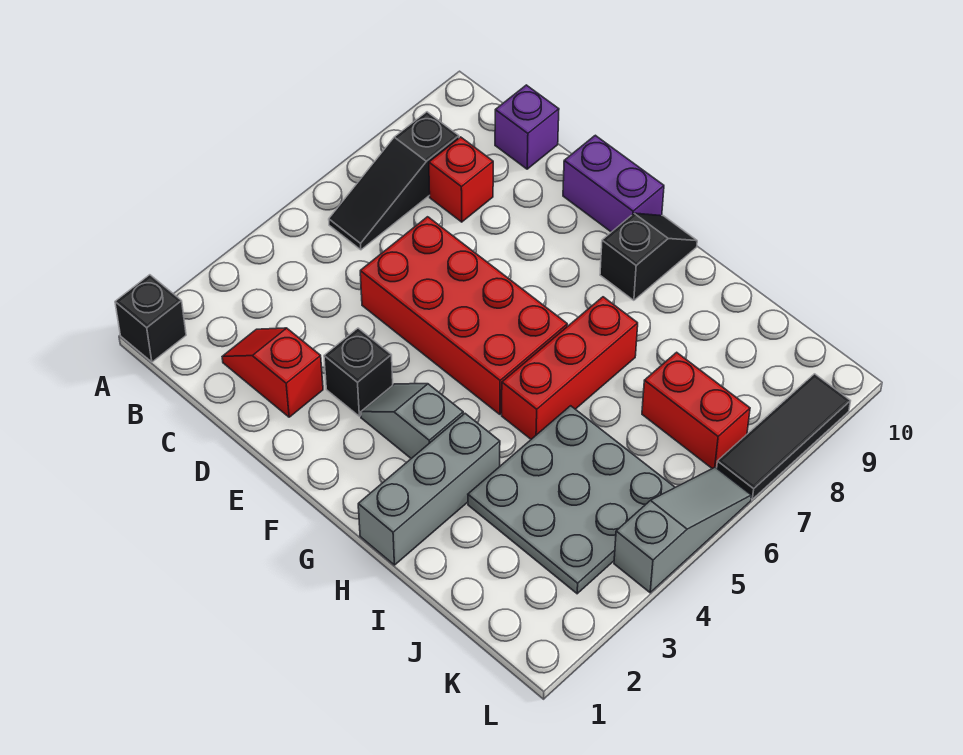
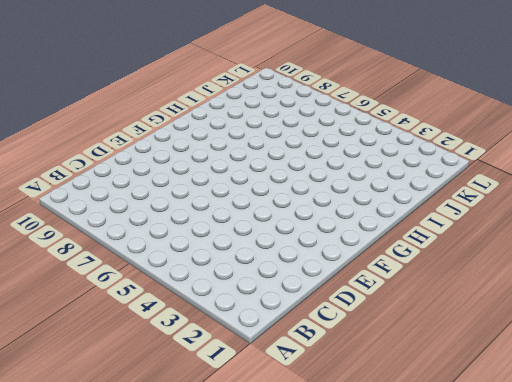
none -> black 1x1 brick [115,275,186,362]
none -> black 1x3 slope [329,112,459,250]
none -> red 1x2 slope [222,328,323,417]

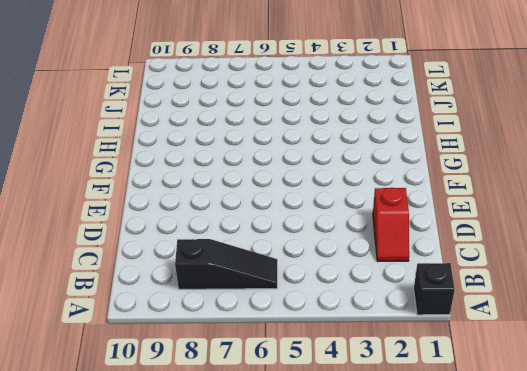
none -> red 1x1 brick [429,137,493,222]
none -> purple 1x1 brick [495,85,559,169]
none -> red 2x4 brick [360,217,567,414]

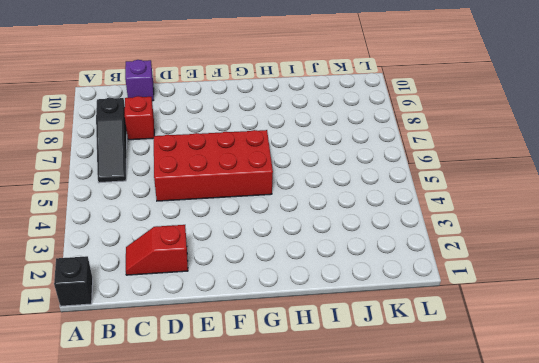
none -> black 1x1 brick [324,328,393,416]
none -> purple 1x2 brick [563,135,664,232]
none -> grey 1x2 slope [361,384,463,458]

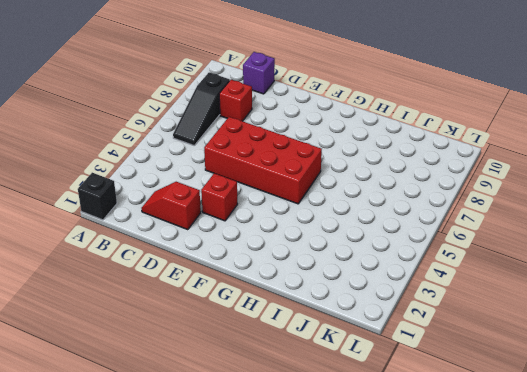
red 1x1 brick [201,173,237,221] -> black 1x1 brick [324,328,393,416]
none -> purple 1x2 brick [563,135,664,232]
none -> grey 1x2 slope [361,384,463,458]
none -> black 1x2 slope [600,213,697,300]

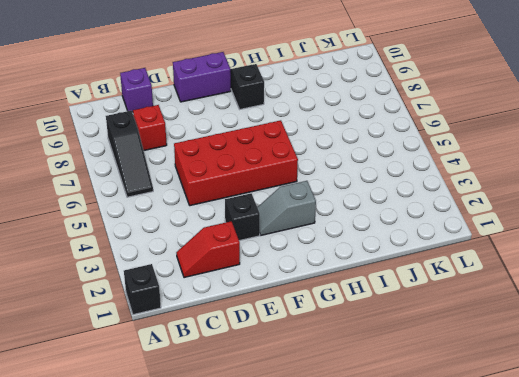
none -> grey 1x3 brick [358,414,500,565]
none -> red 1x3 brick [502,297,638,439]
none -> grey 3x3 plate [468,406,675,594]

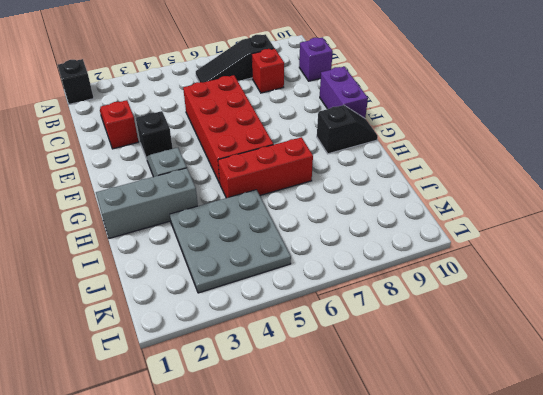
none -> red 1x2 brick [642,352,750,469]
none -> grey 1x3 slope [614,467,751,593]
none -> black 1x3 tile [717,374,850,499]

